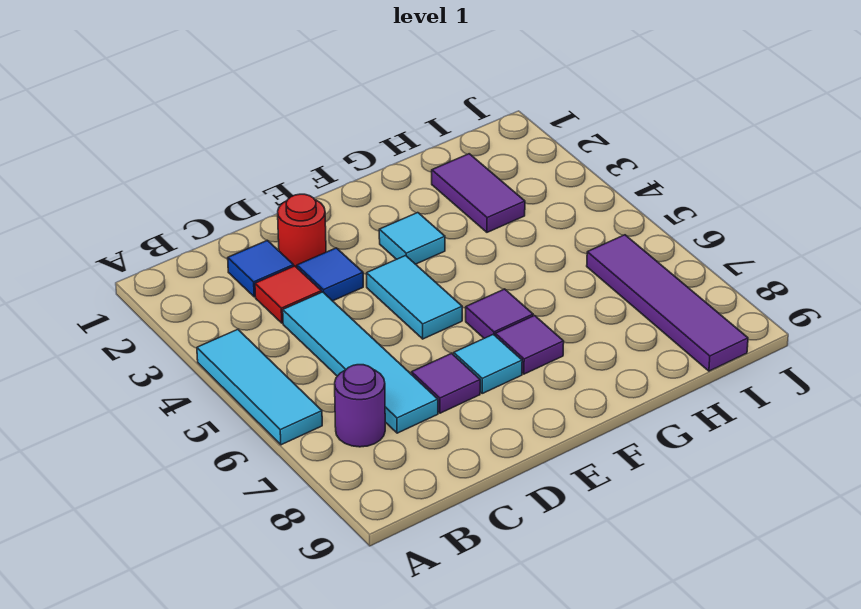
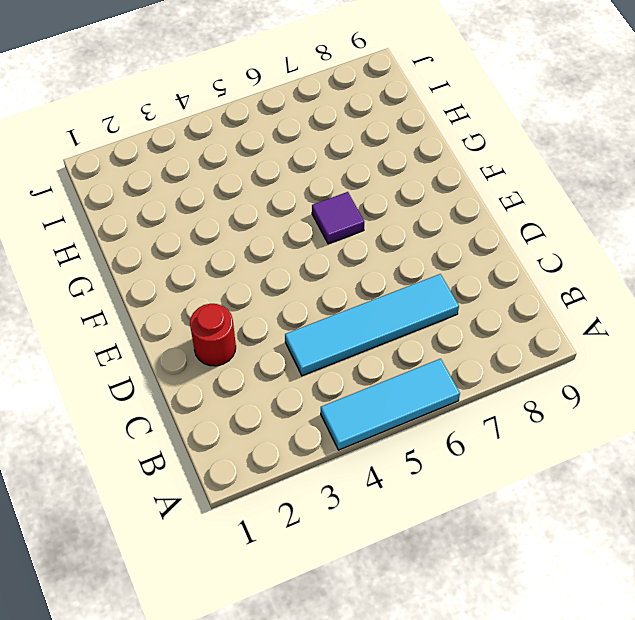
none -> purple 1x1 round brick [335,365,385,447]
none -> blue 1x1 tile [228,240,294,297]
none -> red 1x1 tile [255,266,322,323]

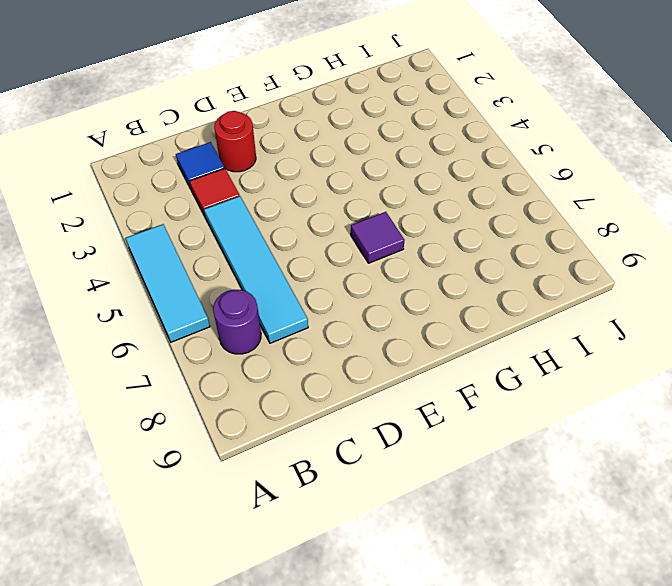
none -> blue 1x1 tile [297,248,363,301]
none -> purple 1x1 tile [412,353,480,413]
none -> cyan 1x2 tile [367,256,462,339]

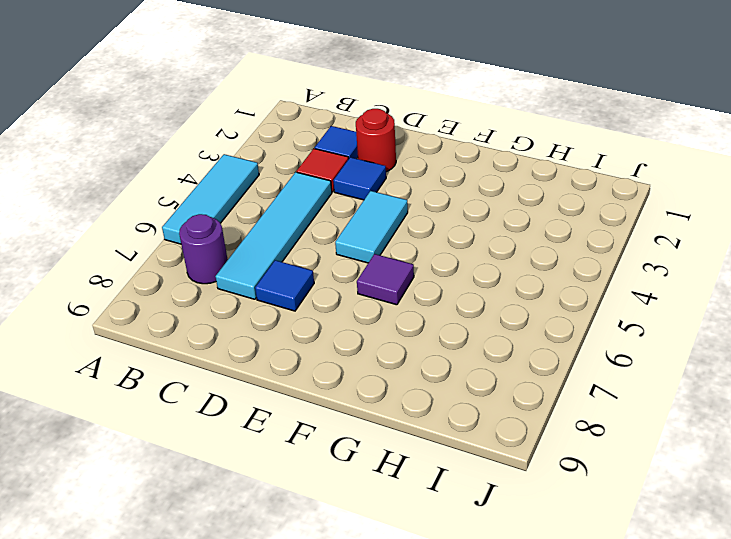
blue 1x1 tile [255,260,314,311] -> purple 1x1 tile [412,353,480,413]
none -> cyan 1x1 tile [454,334,522,394]
none -> cyan 1x1 tile [379,213,445,264]
none -> purple 1x1 tile [495,316,564,374]

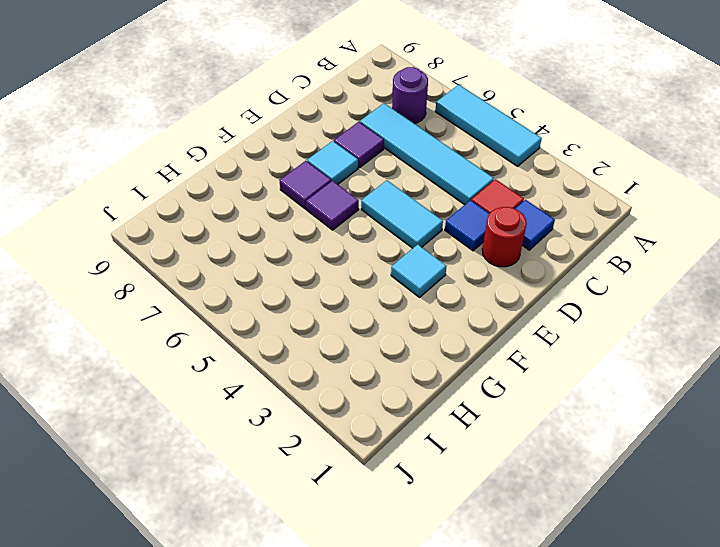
none -> purple 1x2 tile [432,154,525,232]
none -> purple 1x4 tile [587,235,748,371]

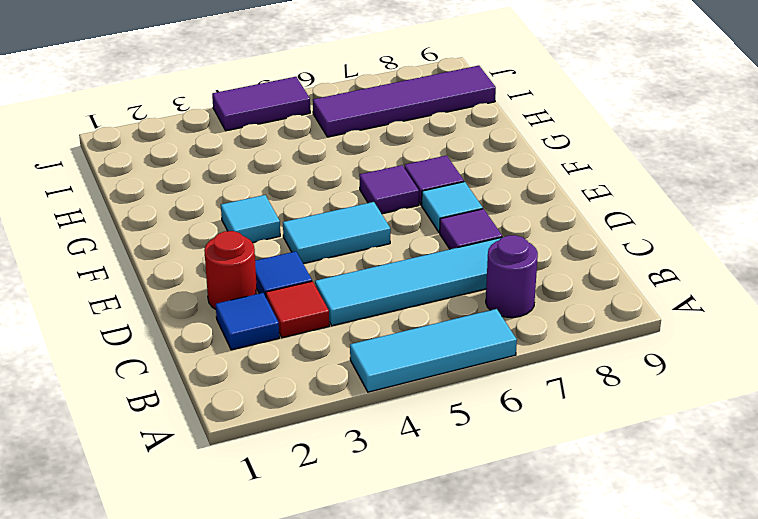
purple 1x2 tile [212,77,310,131] -> purple 1x2 tile moved to [432,154,525,232]

